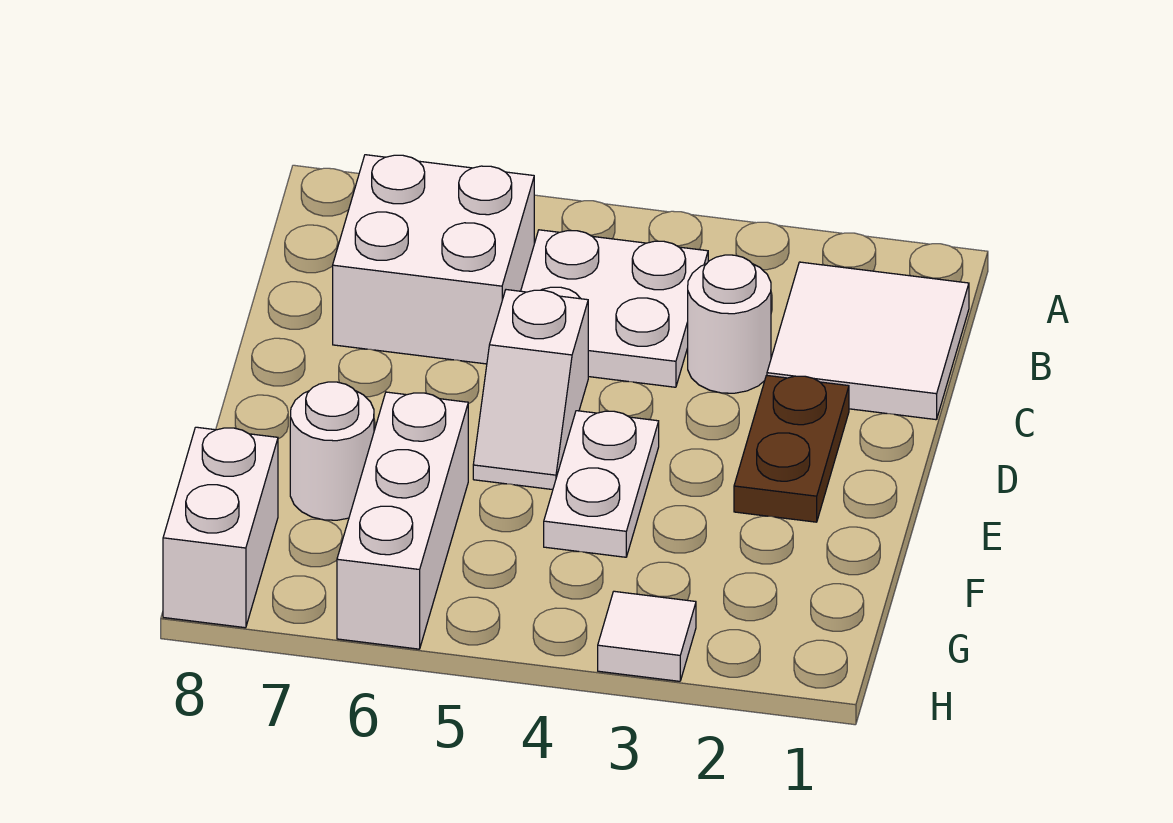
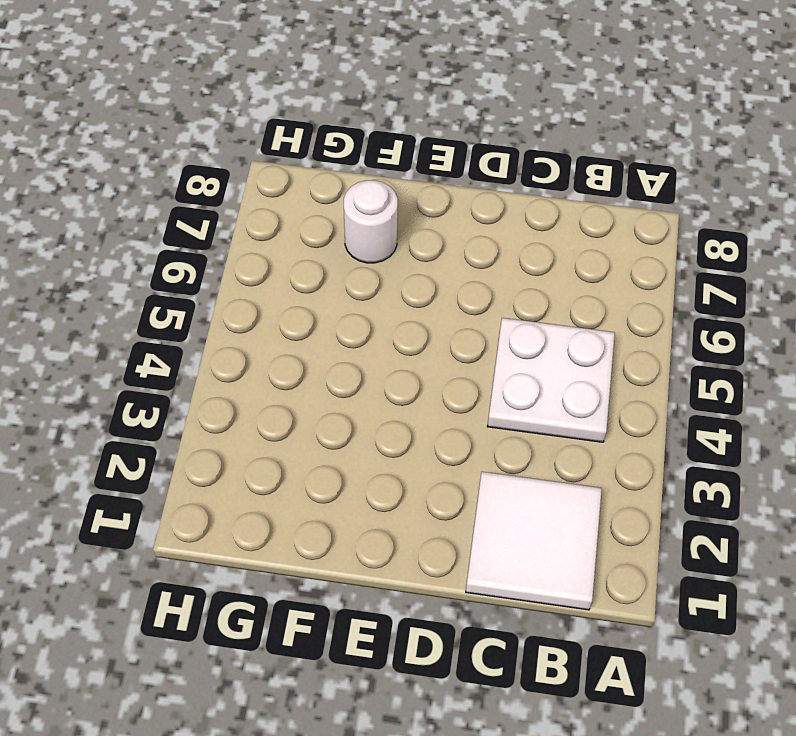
none -> white 2x2 brick [333,155,534,364]
none -> white 1x1 round brick [688,255,771,393]

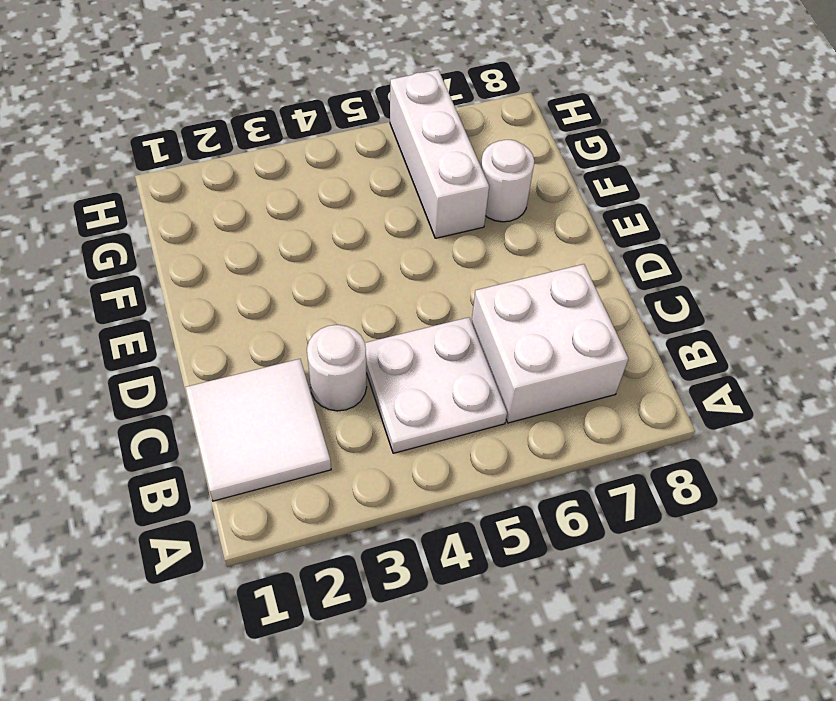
none -> brown 1x2 plate [734,375,849,522]
none -> white 1x2 slope [473,290,588,490]

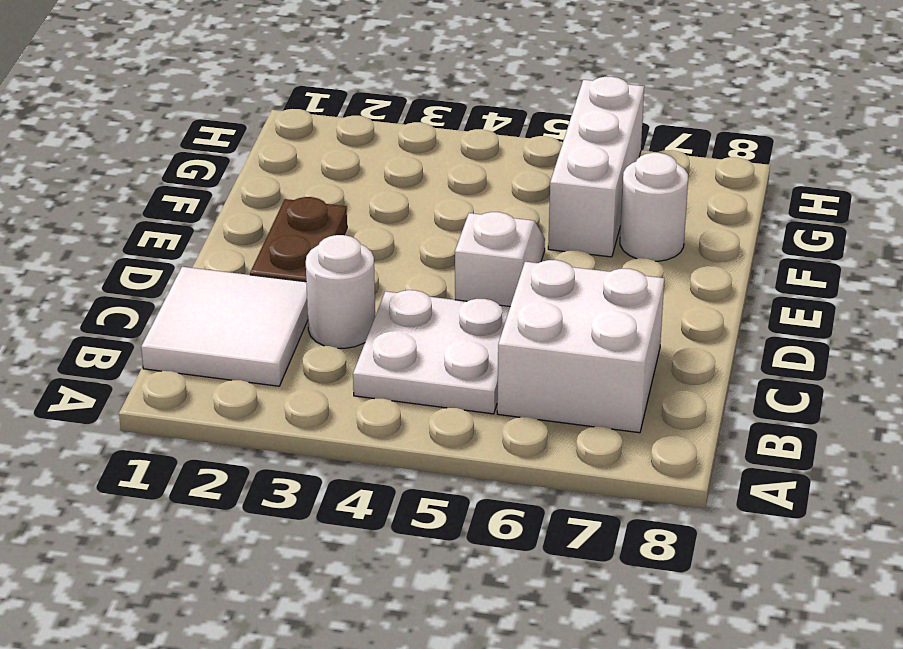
none -> white 1x2 plate [544,411,659,557]
none -> white 1x2 brick [163,427,278,628]

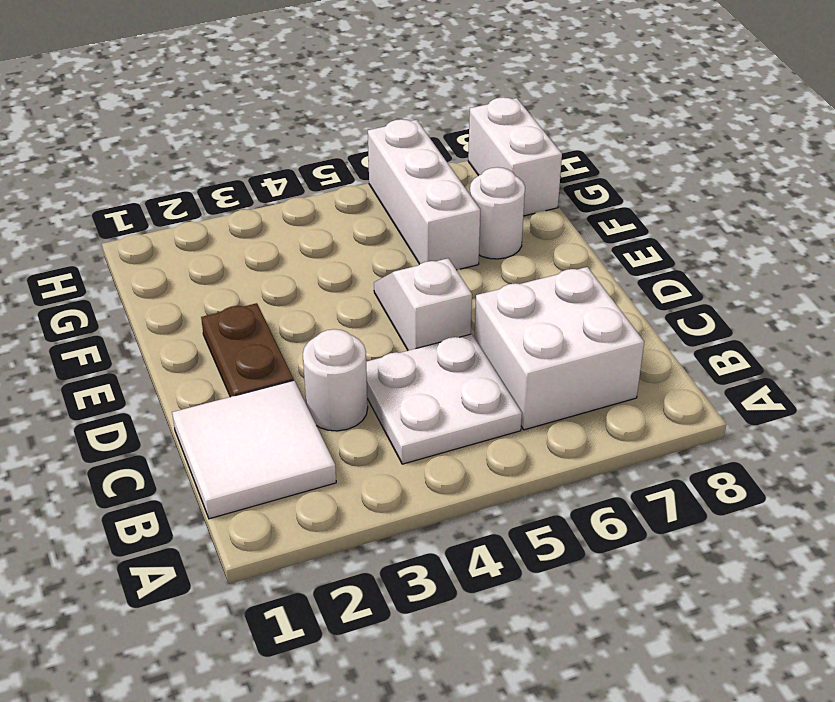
none -> white 1x2 plate [544,411,659,557]
none -> white 1x1 tile [598,591,696,681]

